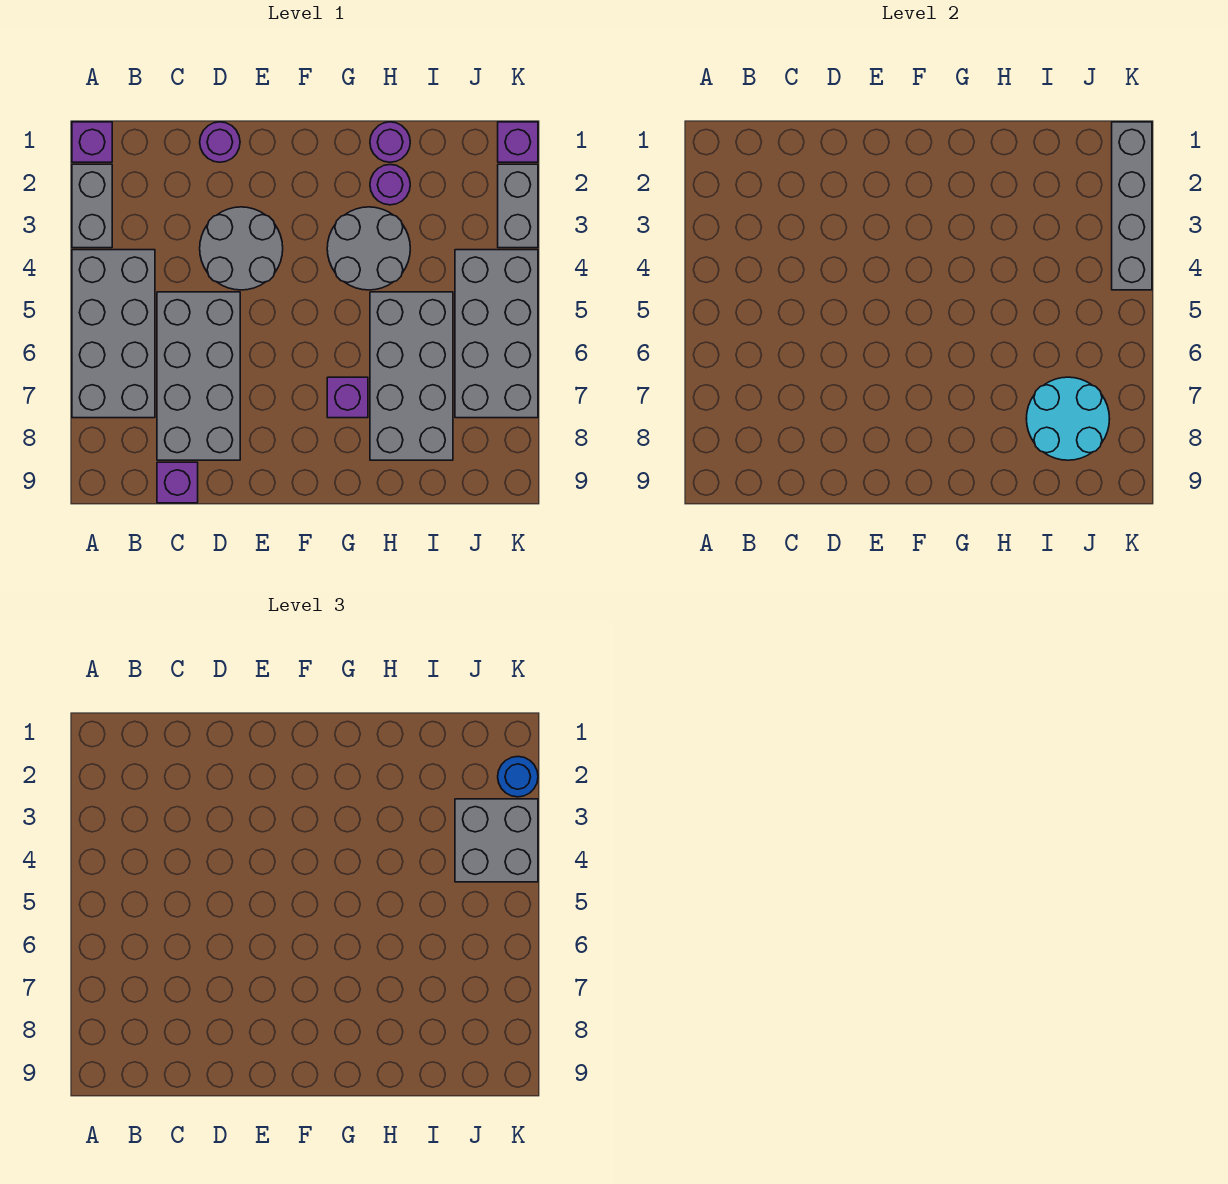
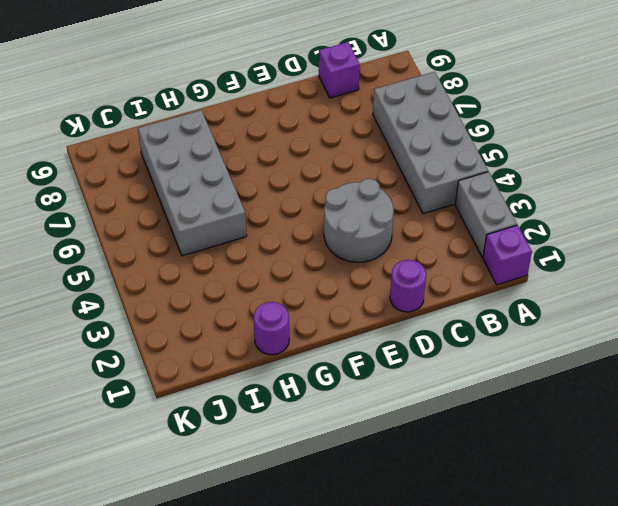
none -> grey 2x4 brick [157,292,240,460]
none -> grey 2x2 round brick [327,207,410,290]
none -> purple 1x1 brick [327,377,368,418]

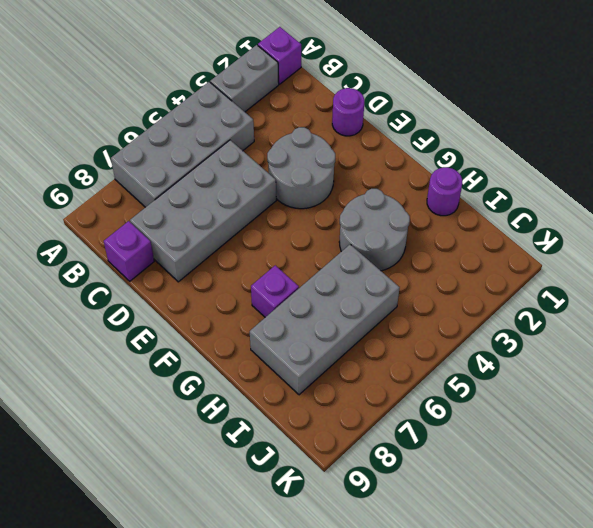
none -> purple 1x1 round brick [370,165,410,205]
none -> grey 2x4 brick [455,250,538,418]
none -> purple 1x1 brick [498,122,538,162]

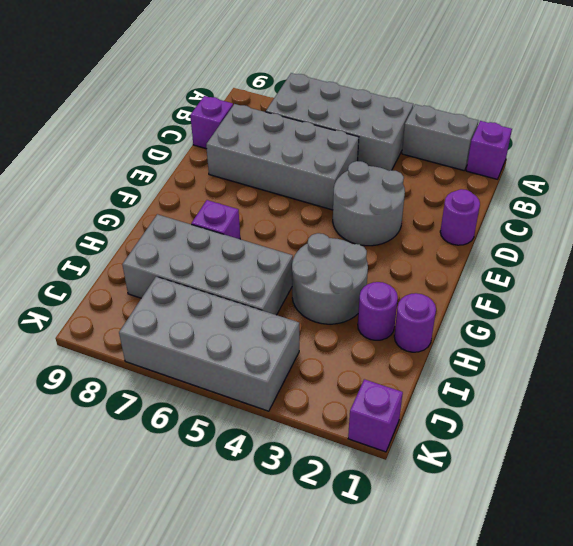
none -> grey 1x2 brick [498,164,538,248]
none -> cyan 2x2 round brick [1026,377,1110,460]
none -> grey 1x4 brick [1112,122,1152,290]

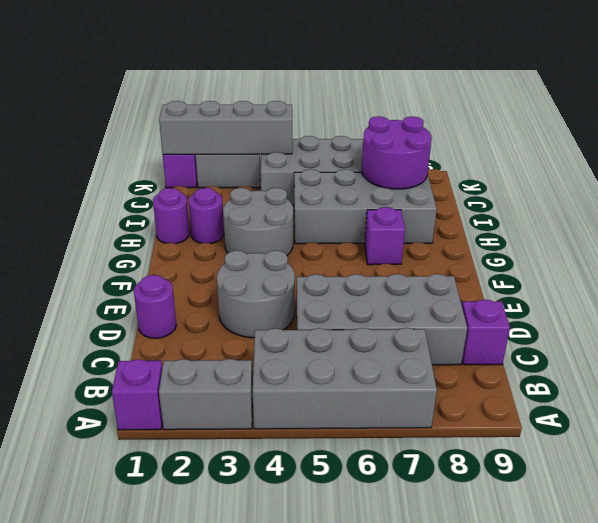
purple 2x2 round brick [362,116,432,189] -> cyan 2x2 round brick [1026,377,1110,460]
none -> grey 2x2 brick [455,799,538,882]
none -> blue 1x1 round brick [498,757,538,797]

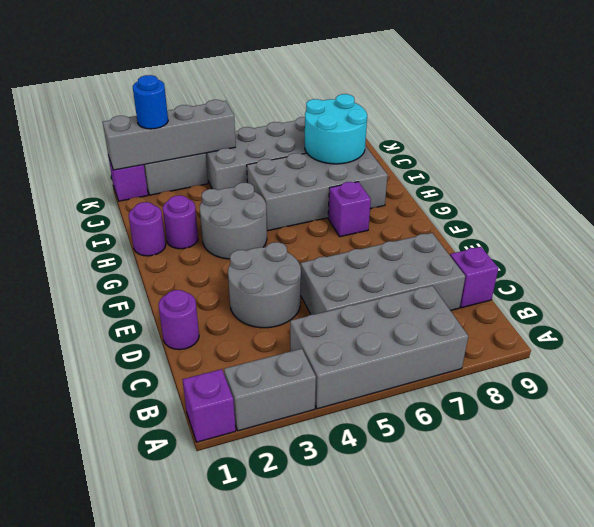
none -> grey 2x2 brick [455,799,538,882]

